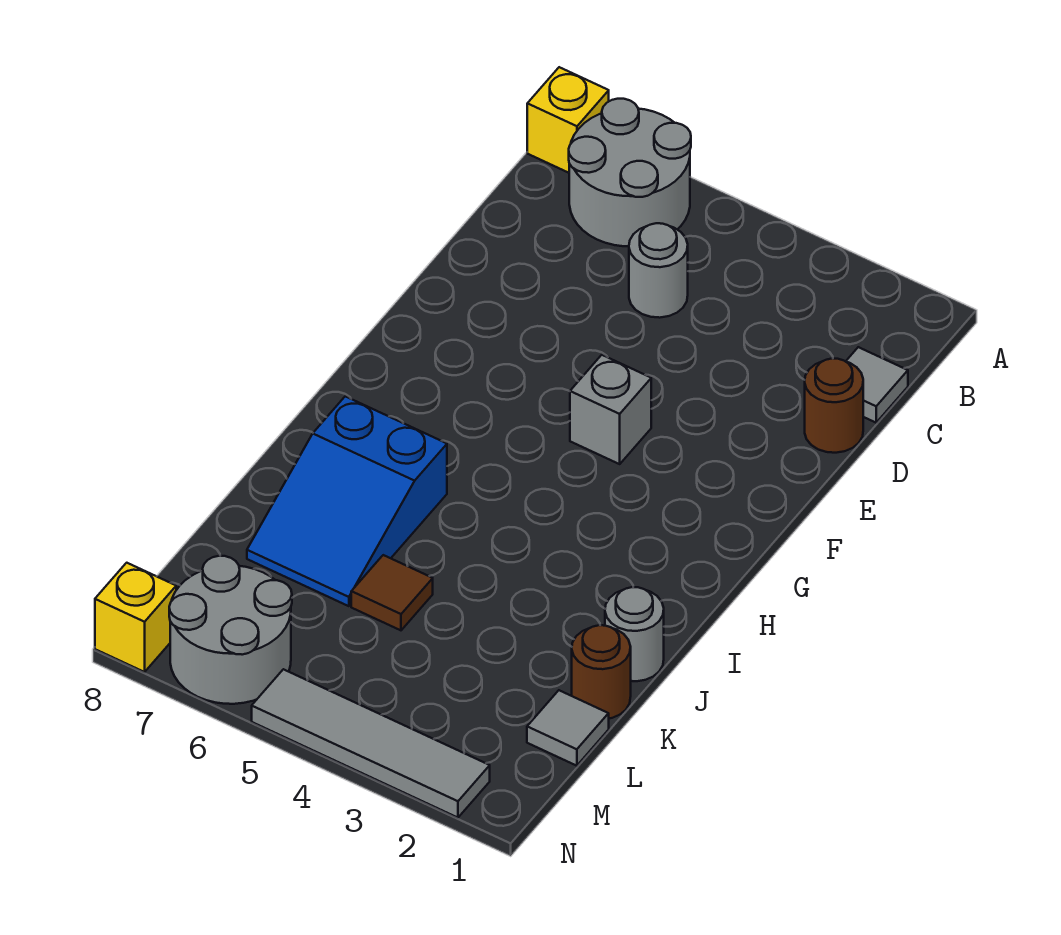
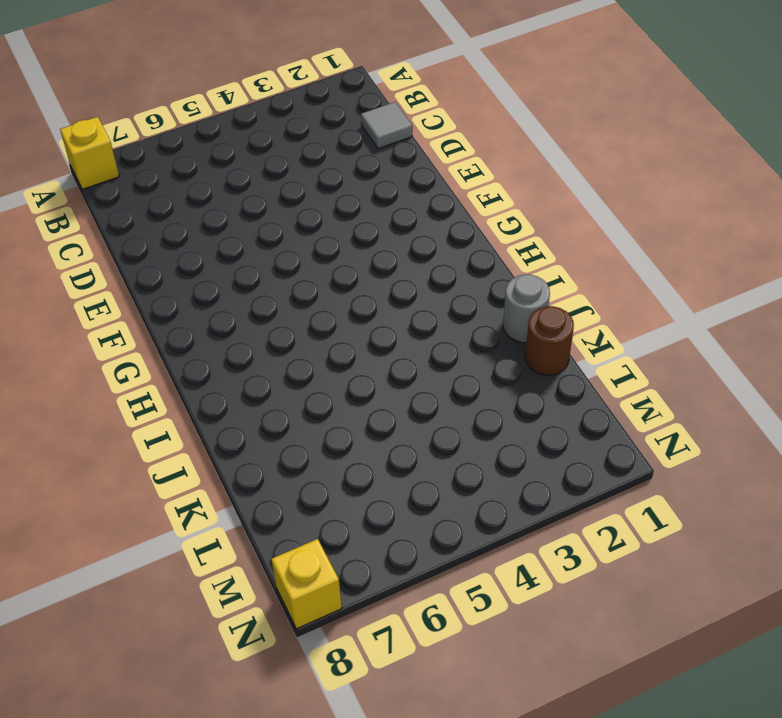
none -> grey 2x2 round brick [569,99,691,246]
none -> grey 1x1 round brick [629,223,688,318]
none -> brown 1x1 round brick [805,359,863,453]

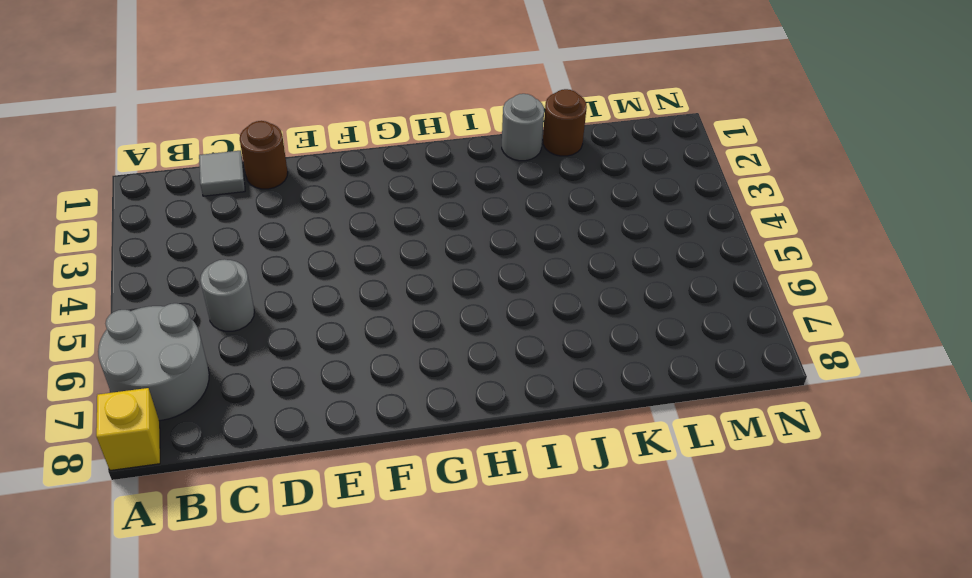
none -> grey 1x1 brick [570,355,651,464]
none -> blue 2x3 slope [247,396,447,606]
none -> brown 1x1 tile [351,555,433,630]

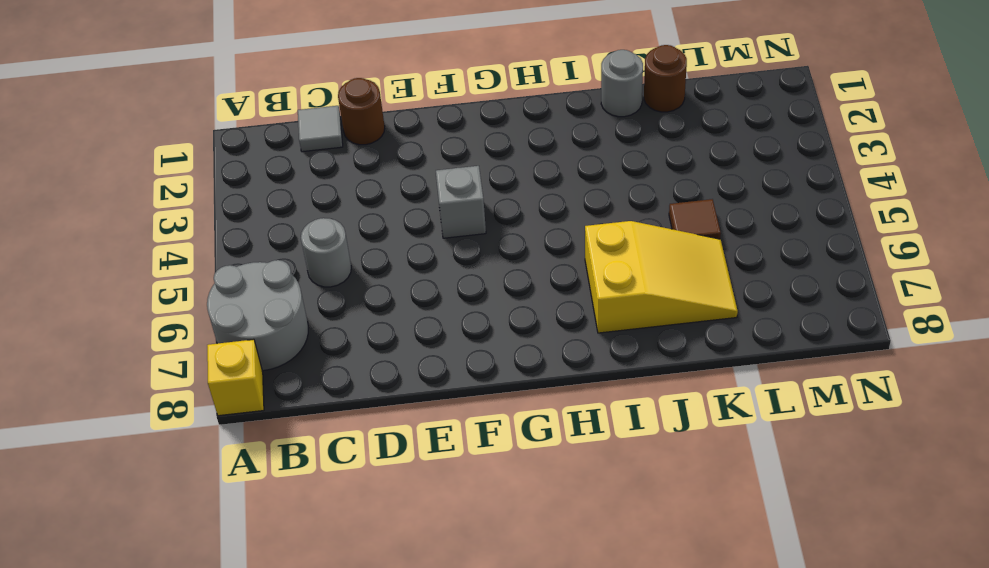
yellow 2x3 slope [585,221,738,333] -> blue 2x3 slope [247,396,447,606]
none -> grey 1x1 tile [527,690,609,766]
none -> grey 2x2 round brick [169,556,292,704]
none -> grey 1x4 tile [252,669,490,818]

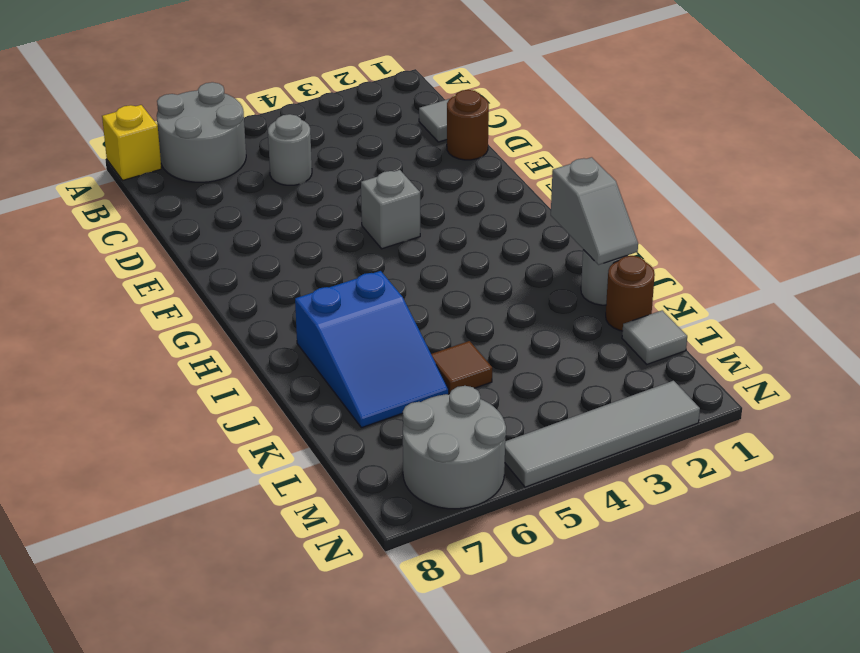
grey 1x2 slope [551,157,638,265] -> none
none -> yellow 1x1 brick [95,563,176,672]

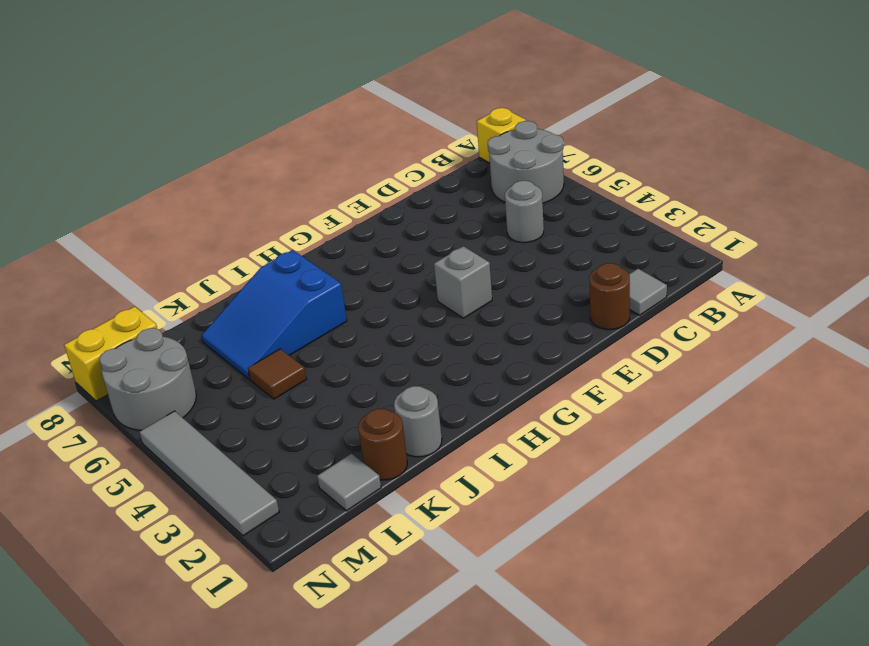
yellow 1x2 brick [64,306,157,401] -> yellow 1x1 brick [95,563,176,672]

